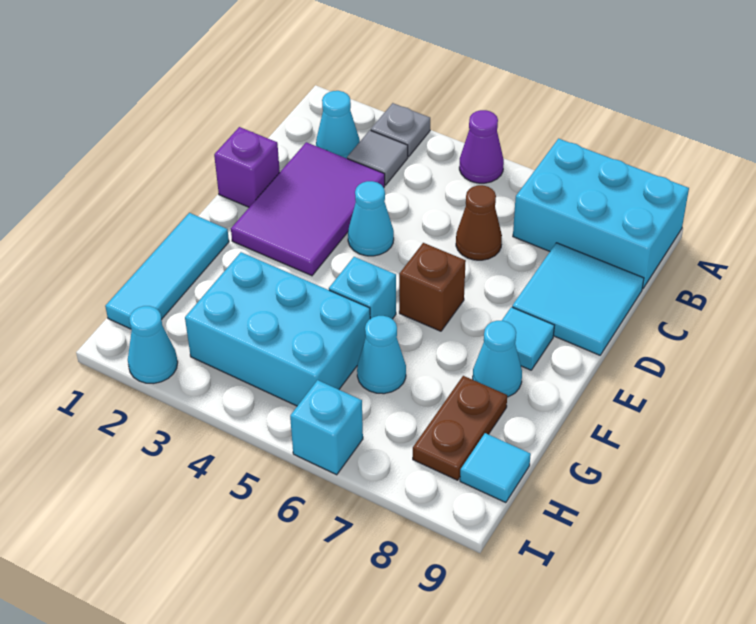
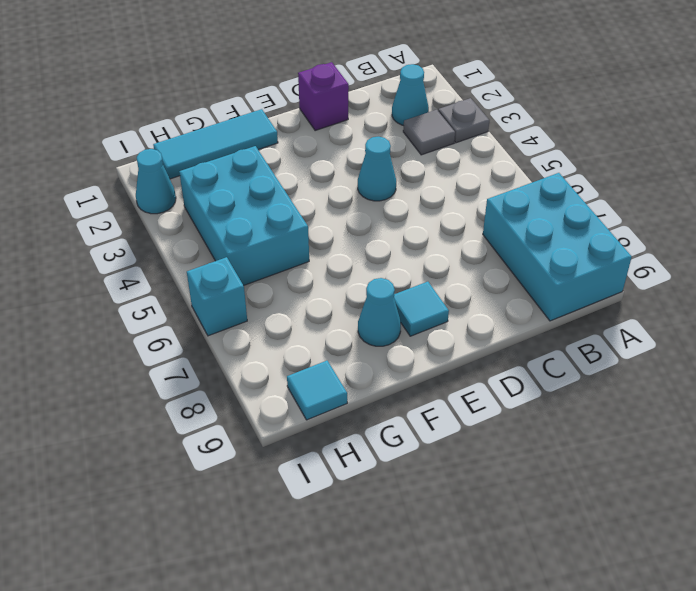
none -> purple 1x1 cone [459,110,504,183]
none -> purple 2x3 tile [231,142,385,276]
none -> brown 1x1 cone [456,185,502,260]

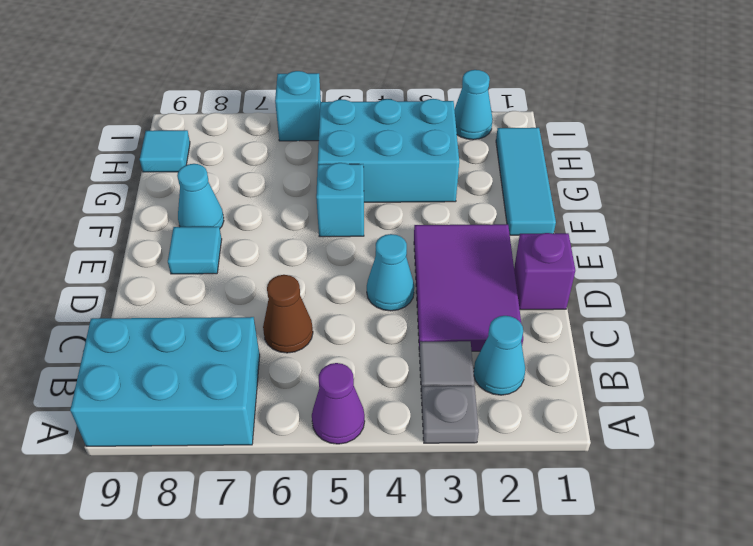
none -> cyan 2x2 tile [512,243,644,355]
none -> brown 1x1 brick [399,243,466,331]
none -> cyan 1x1 cone [357,316,406,394]

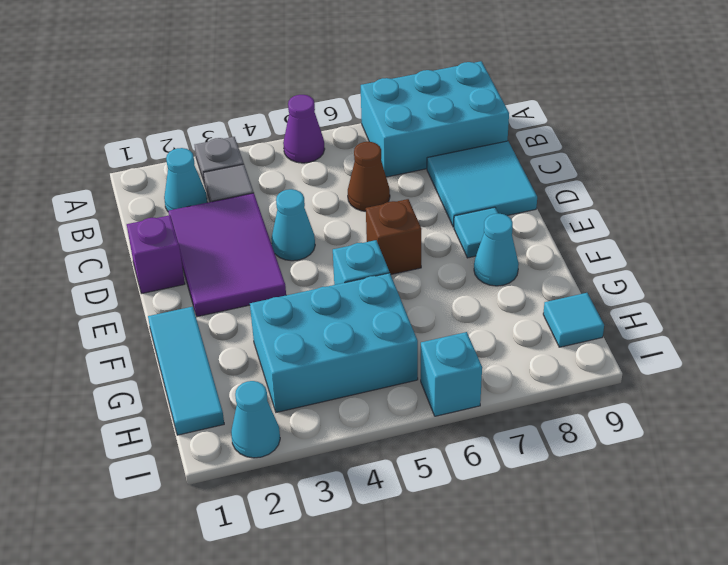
none -> cyan 1x1 cone [357,316,406,394]
none -> brown 1x2 plate [413,376,507,480]

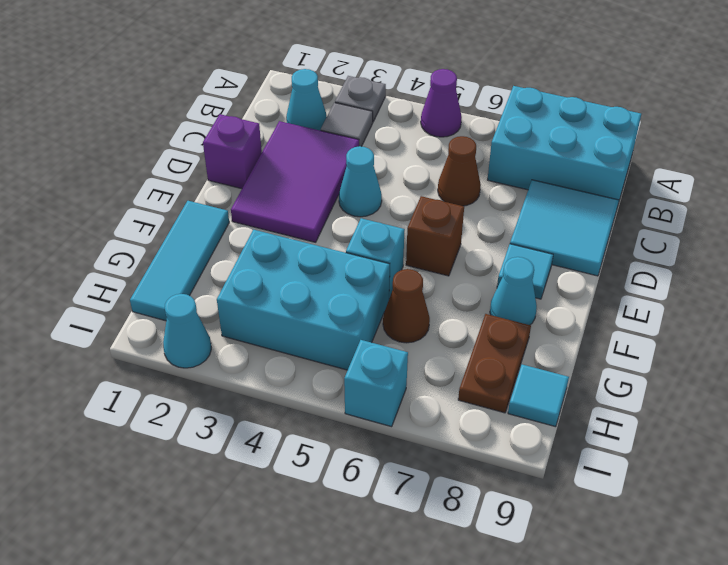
brown 1x1 cone [383,269,430,343] -> cyan 1x1 cone [357,316,406,394]

